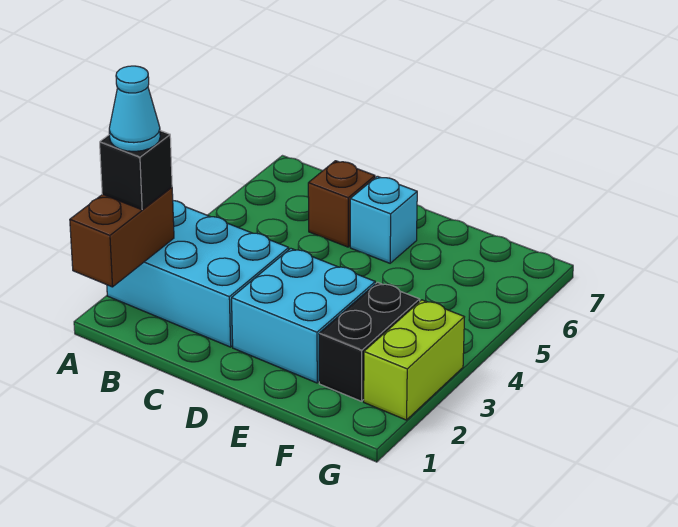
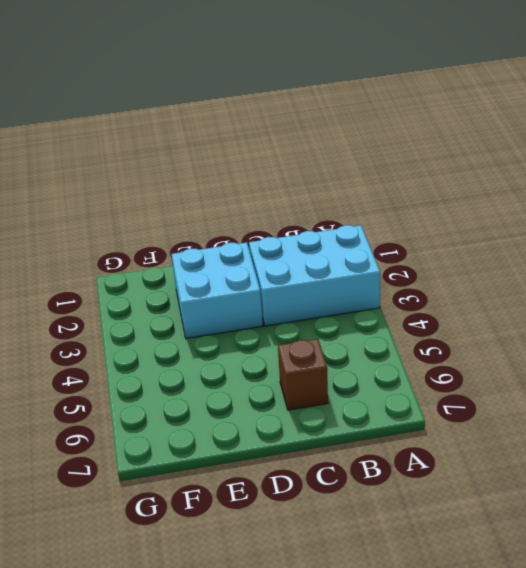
none -> cyan 1x1 brick [350,176,417,263]
none -> black 1x2 brick [319,282,420,401]

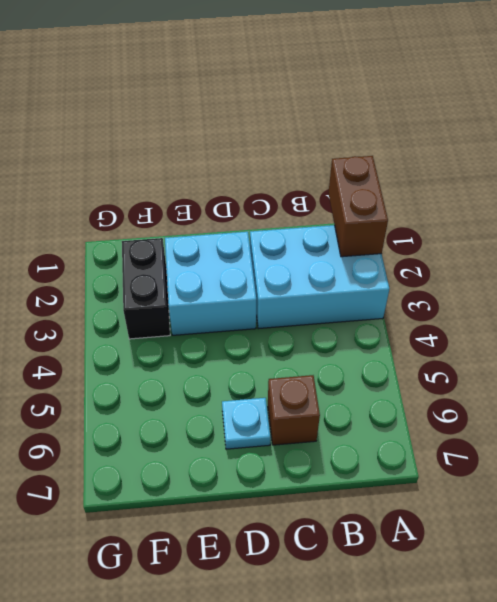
cyan 1x1 plate [222,398,270,449] -> cyan 1x1 brick [350,176,417,263]
none -> lime 1x2 brick [364,300,464,420]
none -> black 1x1 brick [100,131,172,210]

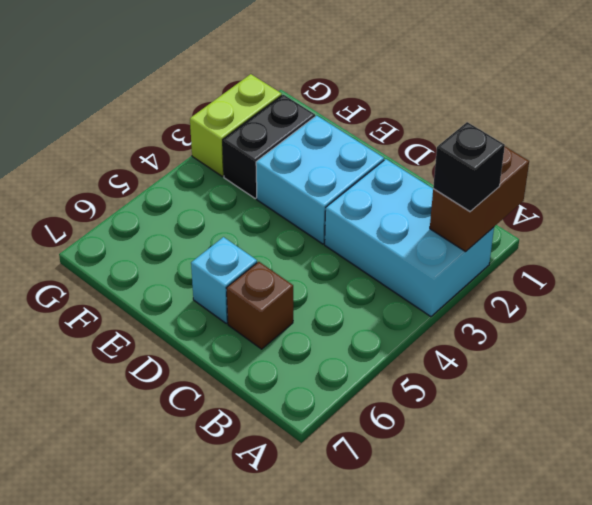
none -> cyan 1x1 cone [109,66,160,151]

